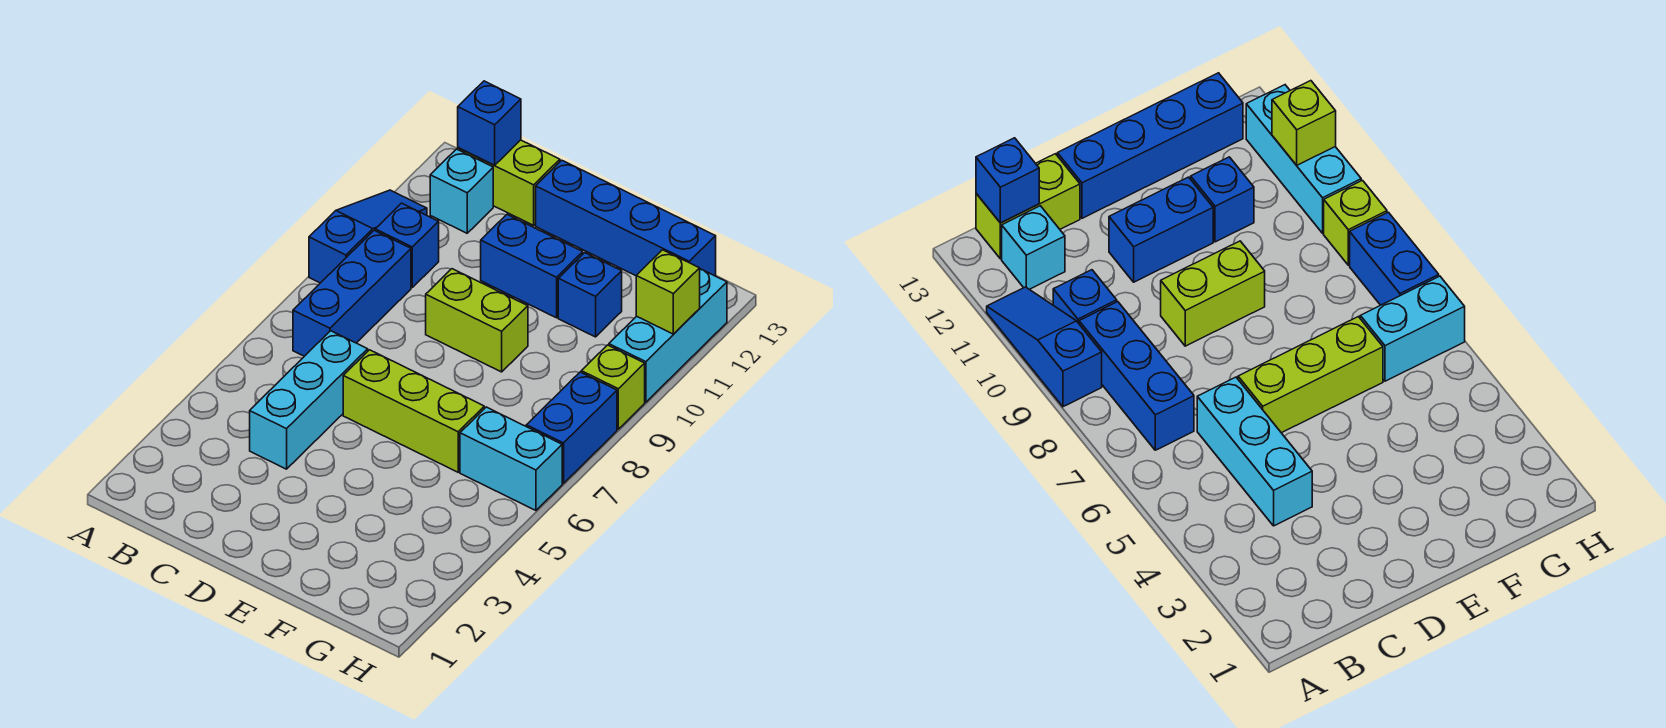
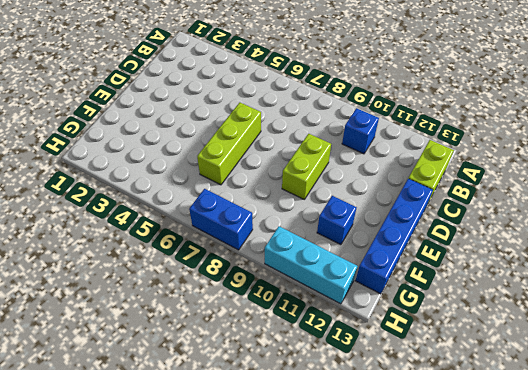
none -> blue 1x3 slope [309,190,427,283]
none -> blue 1x3 brick [293,230,411,356]
none -> cyan 1x1 brick [430,149,493,233]

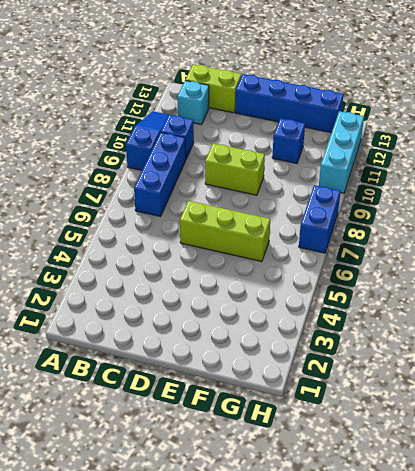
none -> cyan 1x3 brick [250,331,368,469]
none -> blue 1x2 brick [481,215,583,318]
none -> cyan 1x2 brick [460,407,562,510]

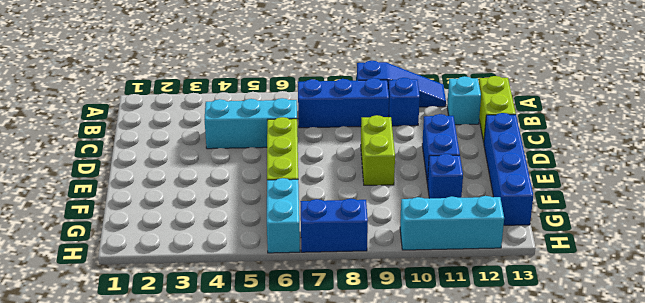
none -> lime 1x1 brick [581,345,645,429]
none -> blue 1x1 brick [458,81,521,165]
none -> lime 1x1 brick [636,250,700,334]

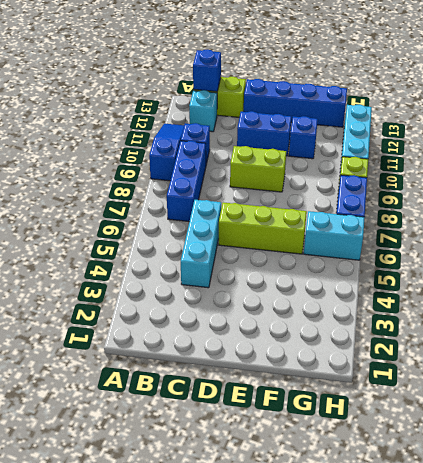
none -> lime 1x1 brick [636,250,700,334]

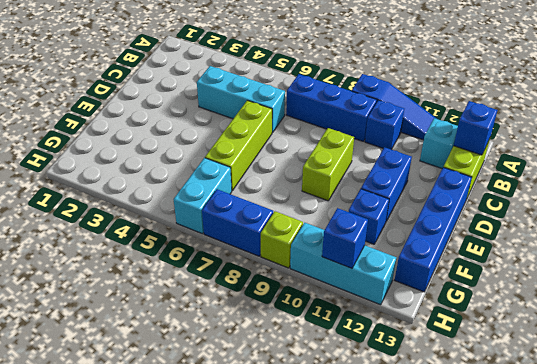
blue 1x1 brick [322,208,368,268] -> lime 1x1 brick [636,250,700,334]

